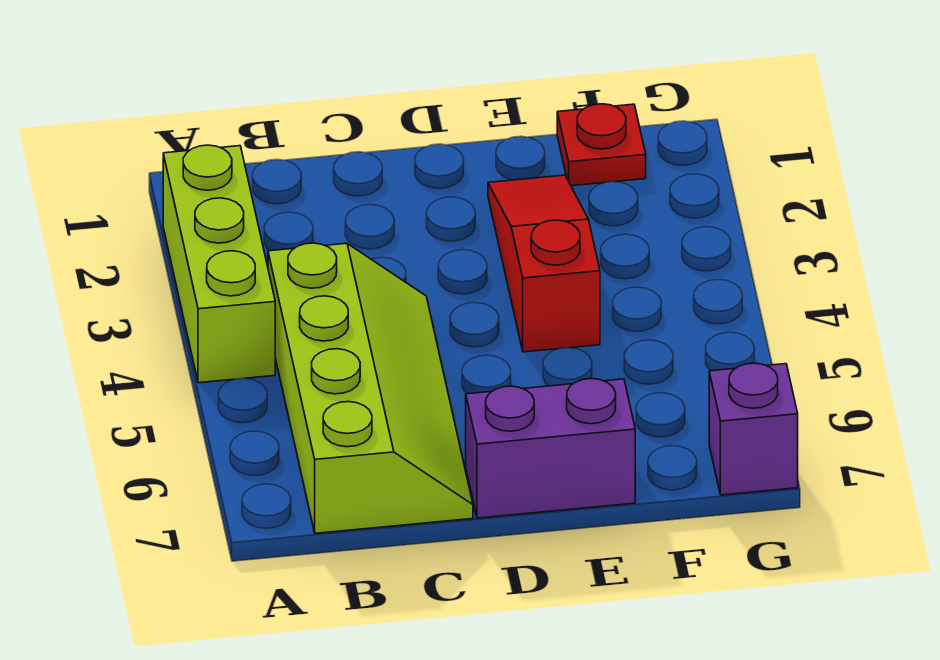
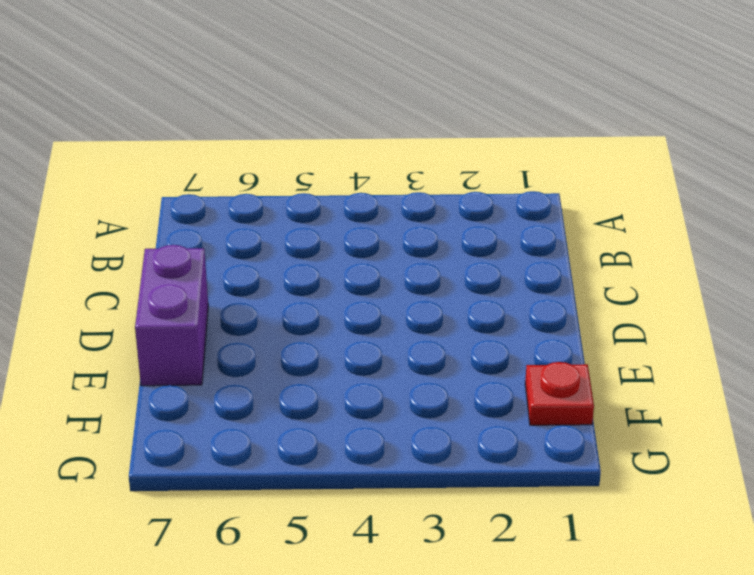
none -> lime 1x3 brick [163,145,275,383]
none -> lime 2x4 slope [268,243,473,533]

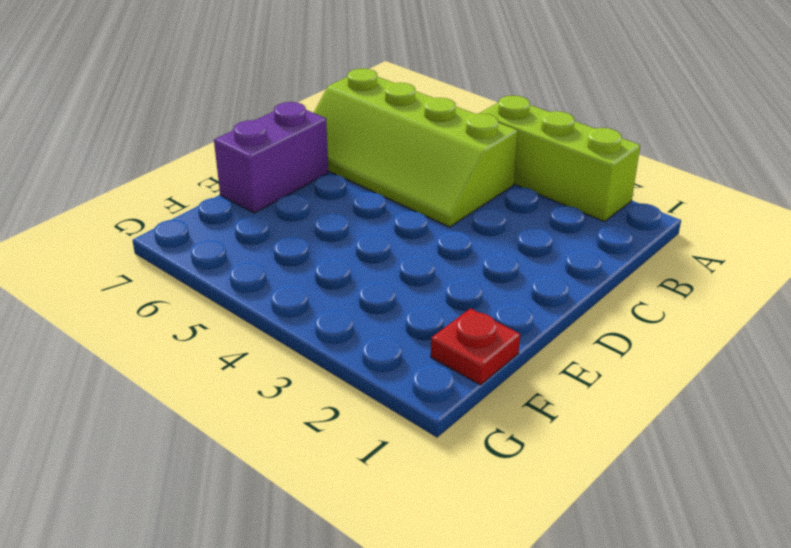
none -> red 1x3 slope [488,175,600,352]
none -> purple 1x1 brick [709,363,798,495]

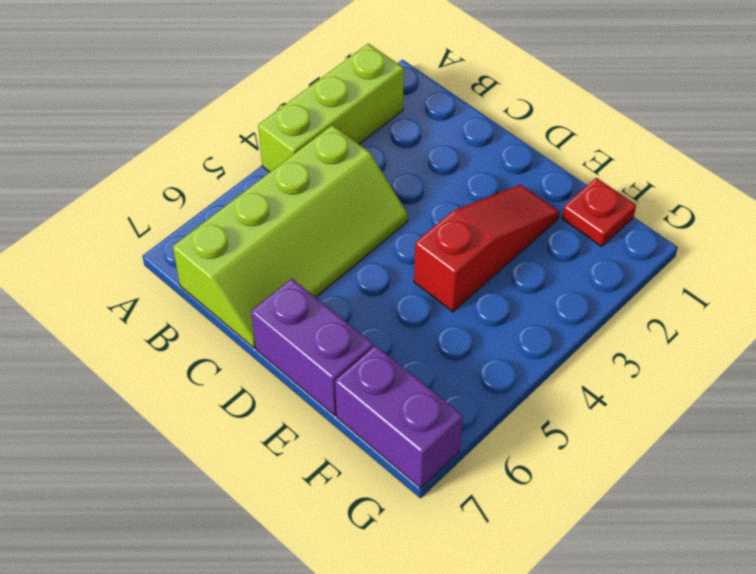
purple 1x2 brick [335,346,463,488] -> purple 1x1 brick [709,363,798,495]

